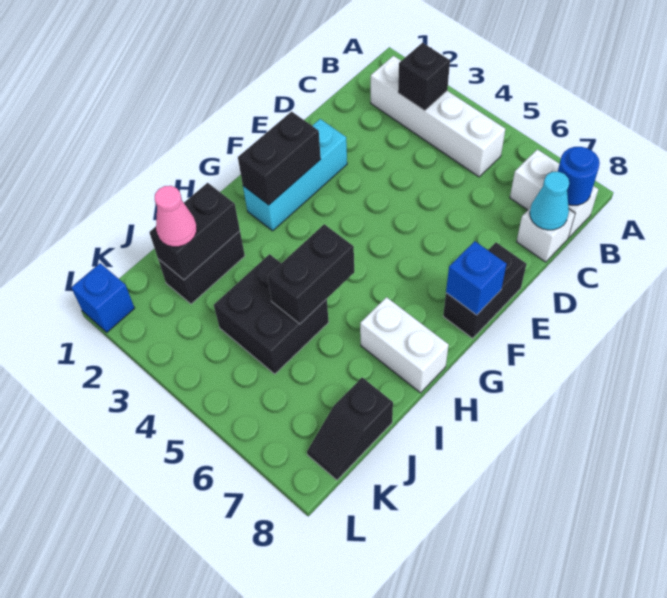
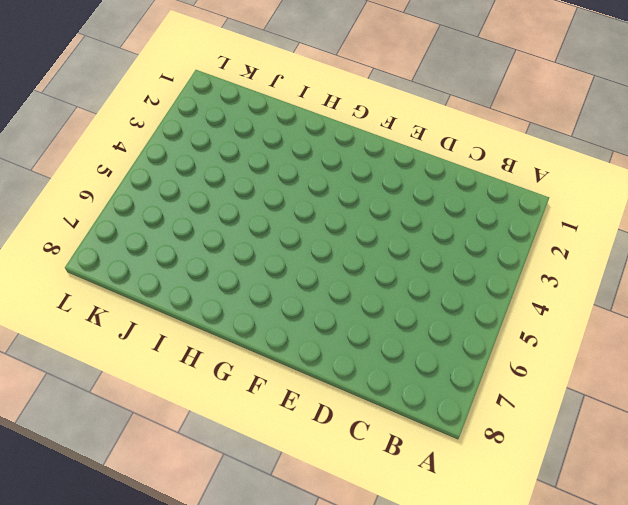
none -> white 1x4 brick [371,56,505,177]
none -> white 1x2 brick [510,149,598,238]
none -> white 1x1 brick [517,207,575,262]

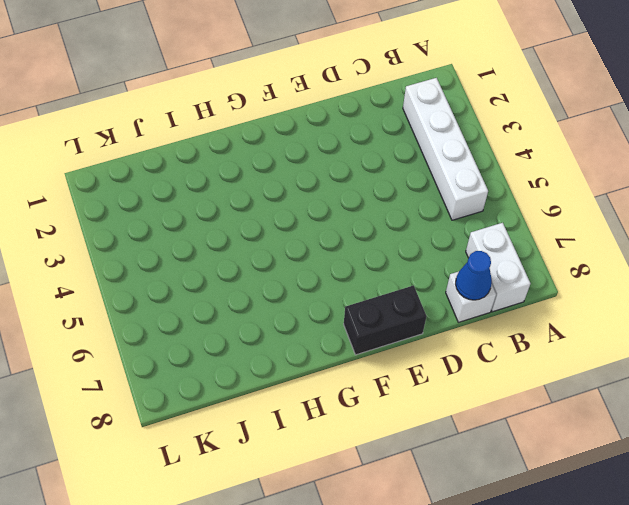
blue 1x1 cone [456,251,492,300] -> cyan 1x1 cone [530,172,569,230]
none -> cyan 1x3 brick [243,119,347,231]
none -> white 1x2 brick [360,297,449,393]
none -> black 1x2 brick [158,231,245,304]

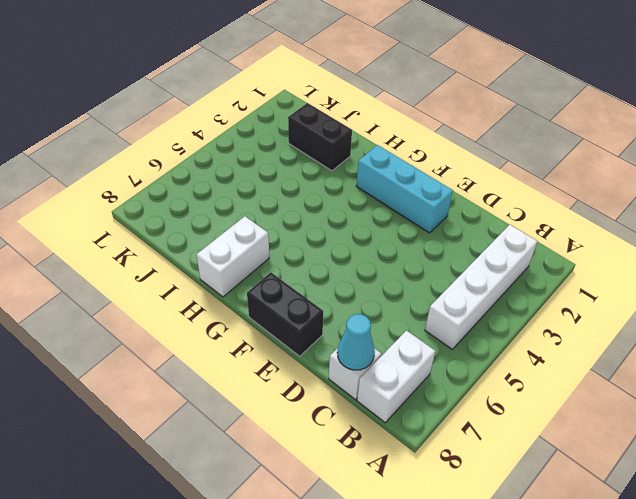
none -> black 2x2 brick [214,254,329,374]
none -> black 1x2 slope [307,377,393,480]
none -> blue 1x1 brick [71,263,135,332]

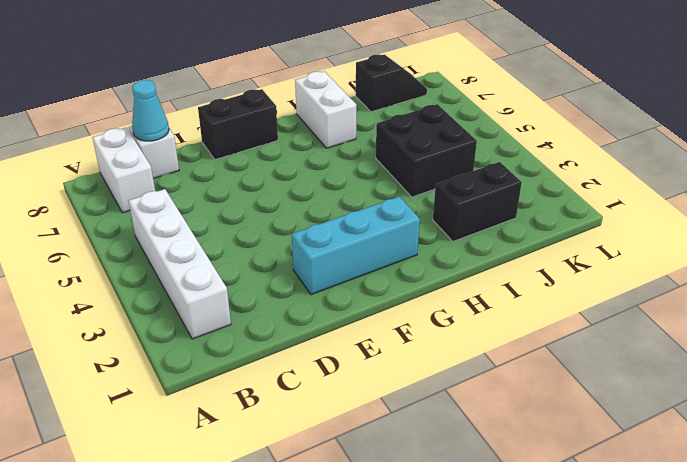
none -> blue 1x1 brick [71,263,135,332]
none -> black 1x1 brick [398,43,450,111]
none -> blue 1x1 round brick [558,147,600,205]

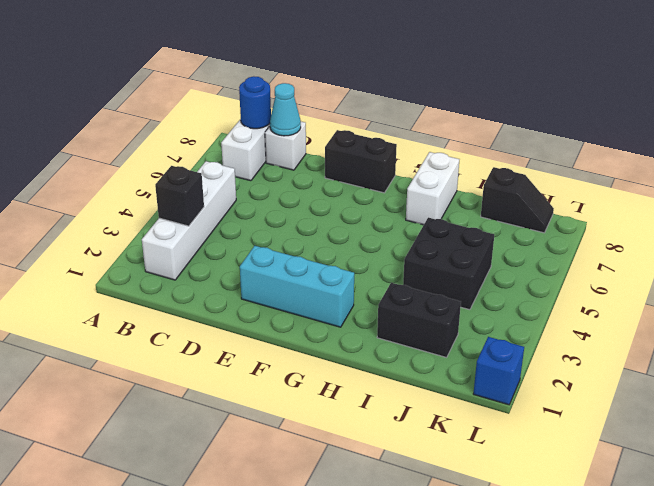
none -> black 1x2 brick [238,112,321,205]
none -> blue 1x1 brick [446,241,507,315]
none -> black 1x2 brick [267,224,354,324]

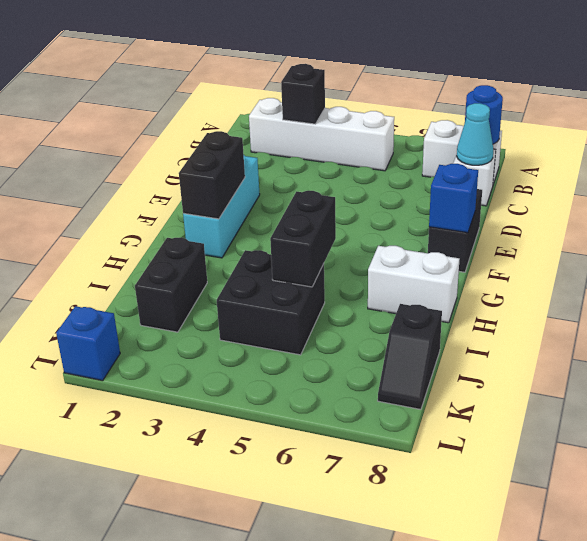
none -> black 1x2 brick [150,183,240,280]
none -> pink 1x1 cone [155,186,197,247]

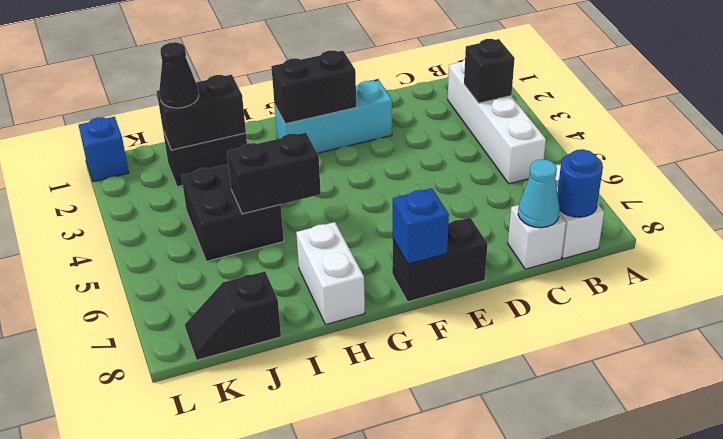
black 1x1 cone [159,42,199,108] -> pink 1x1 cone [155,186,197,247]

